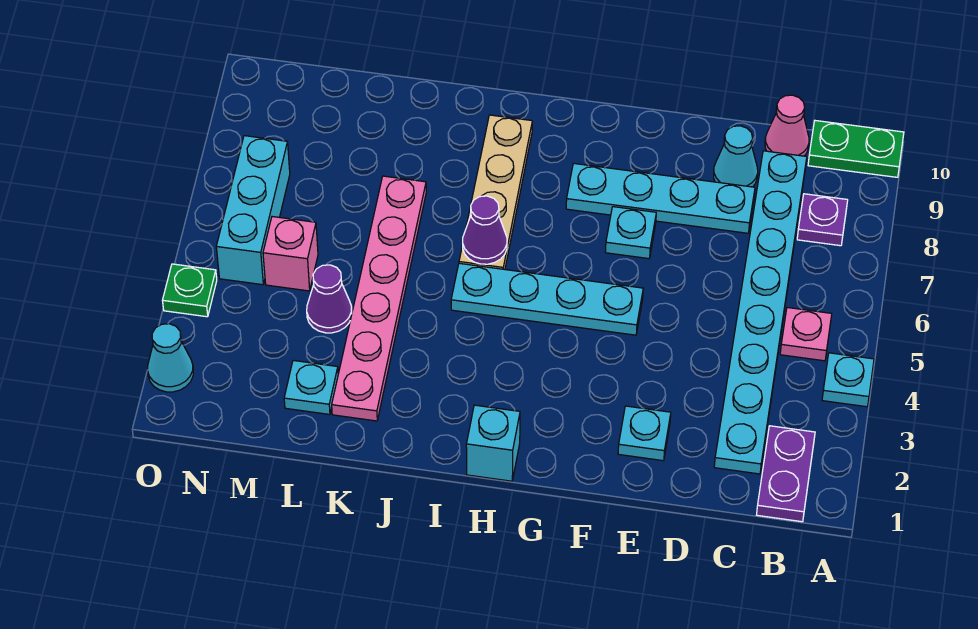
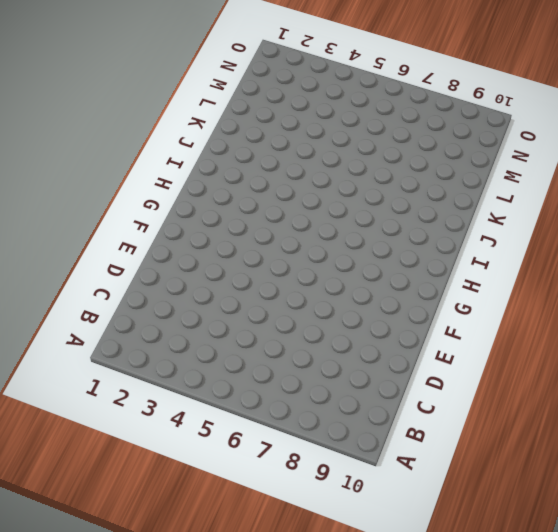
none -> cyan 1x1 plate [822,353,874,407]
none -> green 1x2 plate [808,121,904,177]
none -> purple 1x2 plate [757,426,815,522]

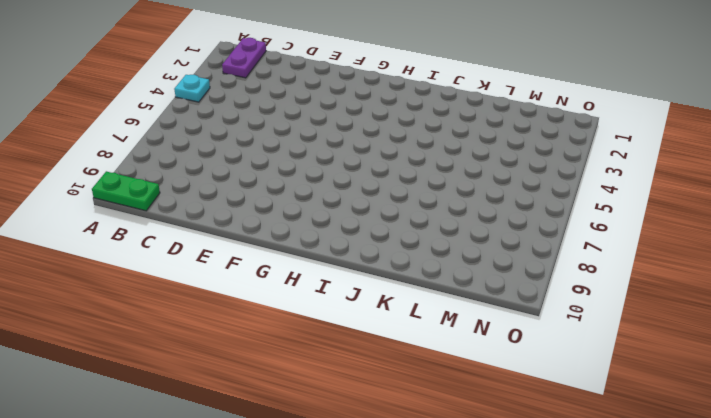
none -> pink 1x1 plate [780,308,832,361]
none -> purple 1x1 plate [797,194,848,246]
none -> cyan 1x8 plate [714,151,807,474]

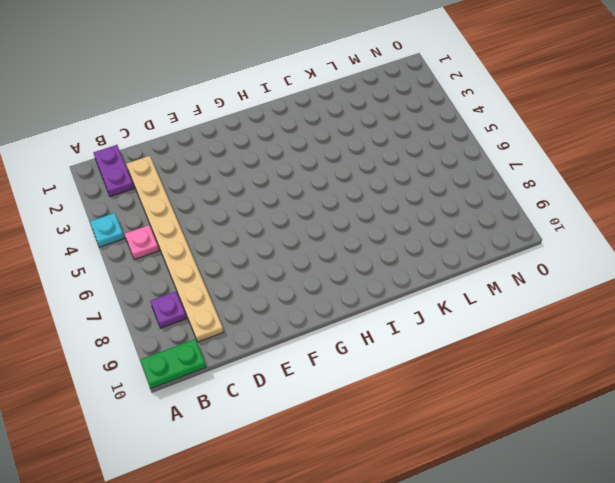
tan 1x8 plate [126,156,223,342] -> cyan 1x8 plate [714,151,807,474]
none -> pink 1x1 cone [765,95,809,156]
none -> cyan 1x4 plate [566,163,755,233]
none -> cyan 1x1 cone [714,126,758,187]

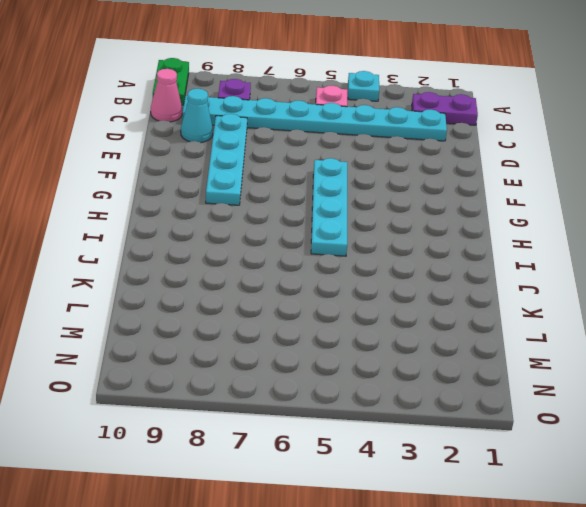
none -> cyan 1x1 plate [618,406,671,461]
none -> cyan 1x1 plate [606,207,656,259]
none -> cyan 1x1 brick [466,405,520,481]

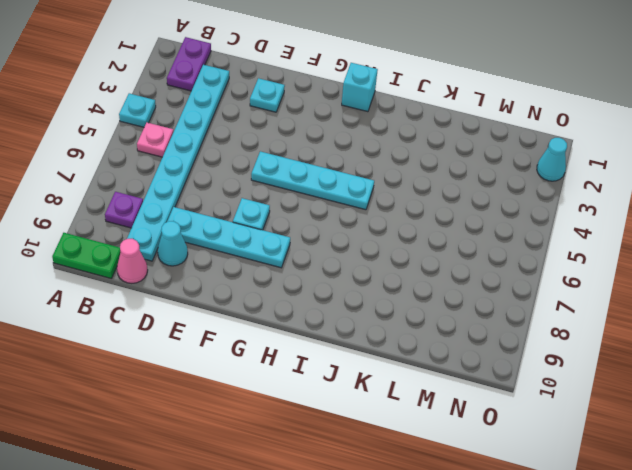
none -> tan 1x4 plate [459,115,532,269]
none -> pink 1x6 plate [332,176,426,421]
none -> cyan 1x1 plate [284,360,338,414]

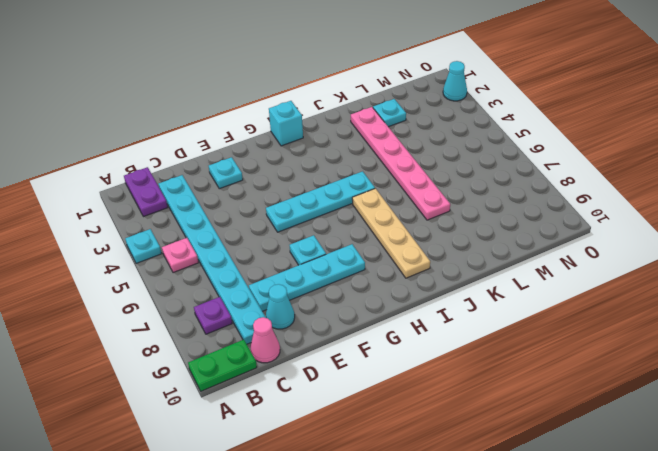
none -> purple 1x1 cone [307,265,352,333]
none -> pink 1x1 brick [263,217,318,291]
none -> cyan 1x3 brick [216,136,290,285]

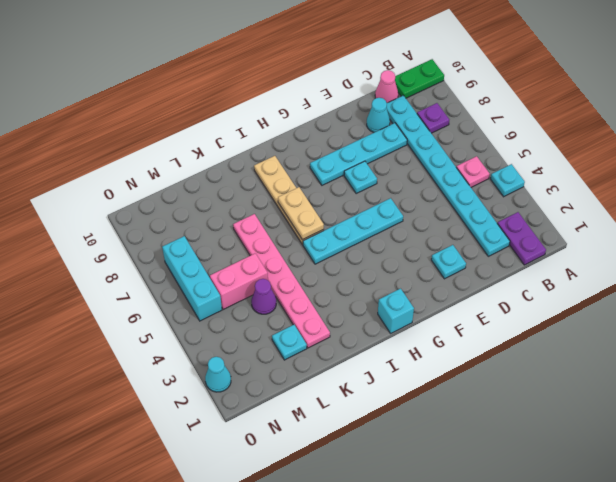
tan 1x2 plate [278,187,324,240] -> purple 1x1 cone [463,196,507,264]
pink 1x2 brick [210,253,268,309] -> pink 1x1 brick [263,217,318,291]
none -> green 1x1 plate [162,264,217,317]

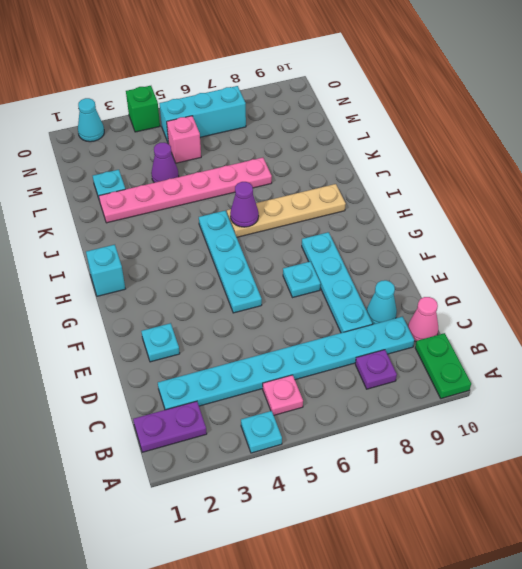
green 1x1 brick [126,86,160,132] -> green 1x1 plate [162,264,217,317]

